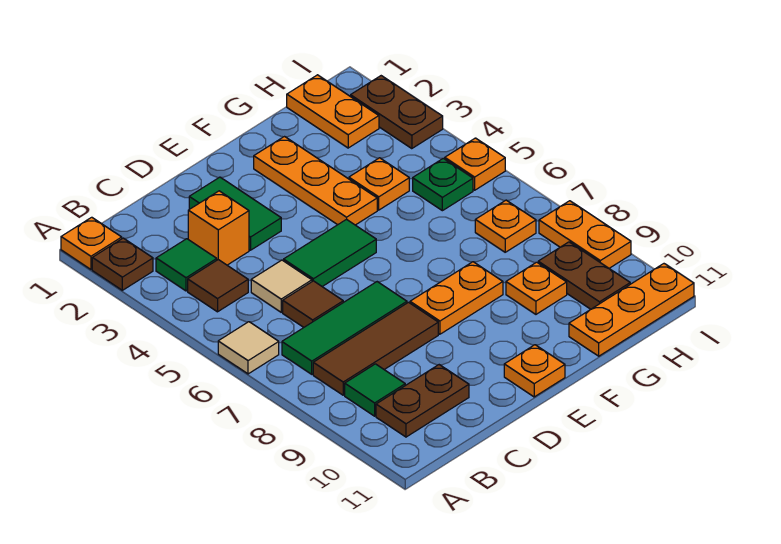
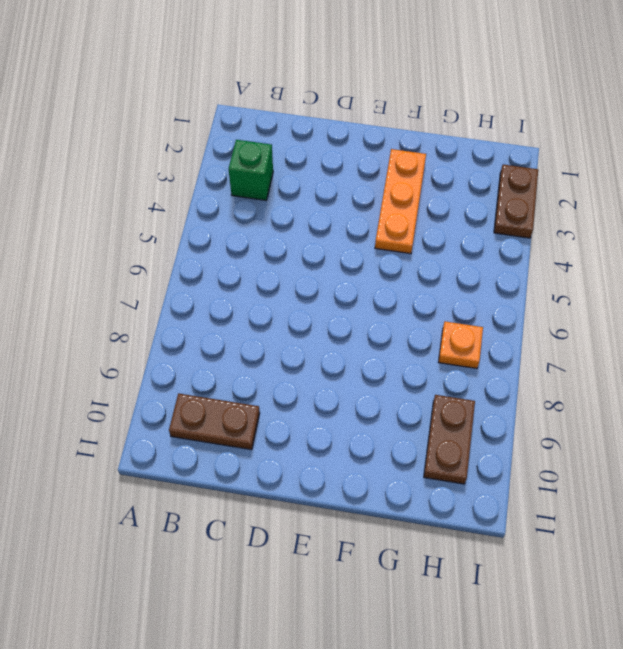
green 1x1 brick [229,140,273,200] -> green 1x1 tile [156,239,217,291]
none -> orange 1x1 plate [61,217,122,269]
none -> brown 1x1 plate [92,238,153,290]
none -> tan 1x1 tile [218,322,279,374]

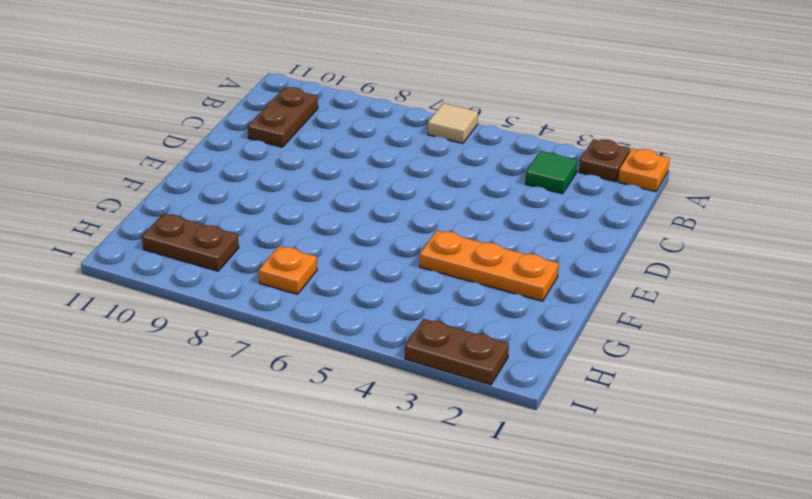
none -> brown 1x1 tile [188,260,248,312]
none -> green 1x3 tile [282,282,407,374]
none -> brown 1x3 tile [313,302,438,395]

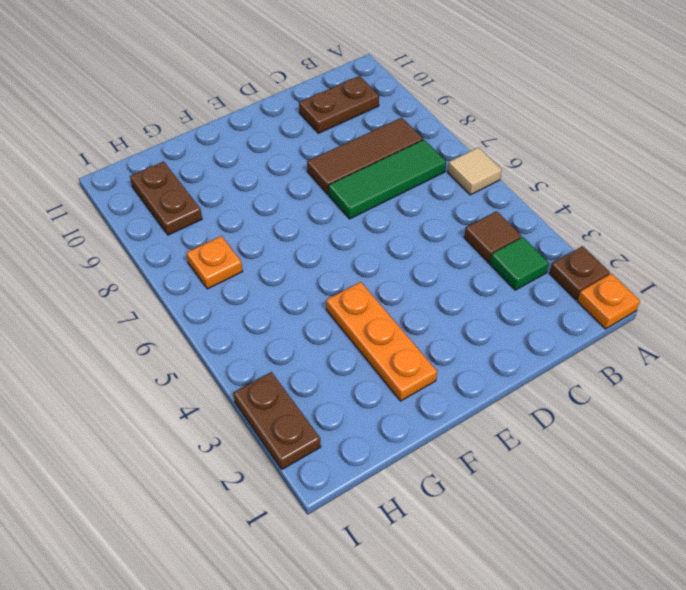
none -> green 1x1 tile [345,364,405,416]
none -> orange 1x1 brick [188,191,249,265]
none -> tan 1x1 tile [251,260,312,312]

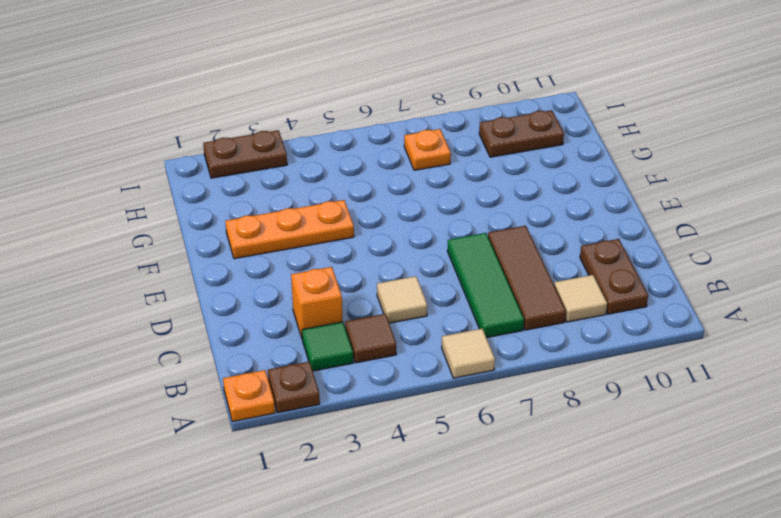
tan 1x1 tile [554,275,607,322] -> green 1x1 tile [345,364,405,416]
none -> brown 1x1 tile [283,281,343,327]
none -> green 1x2 tile [189,177,281,250]
none -> green 1x2 tile [284,219,376,286]

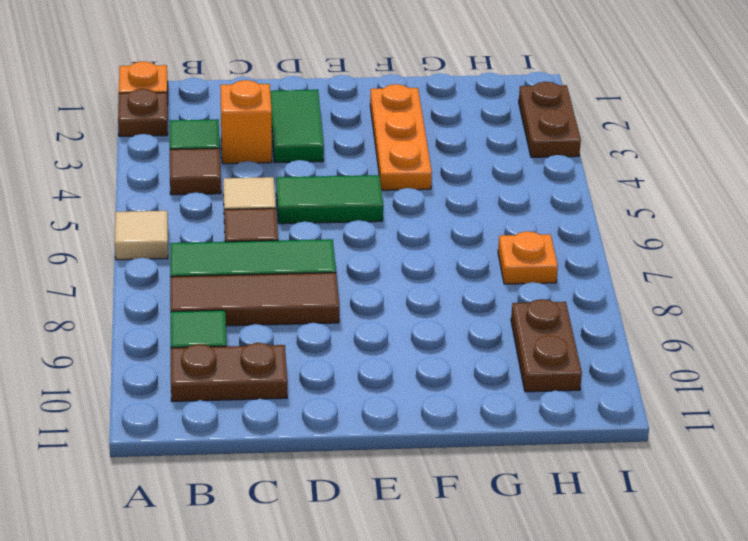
none -> orange 1x2 plate [410,262,503,334]
none -> orange 1x1 plate [504,345,565,397]
none -> orange 1x1 plate [349,158,409,210]

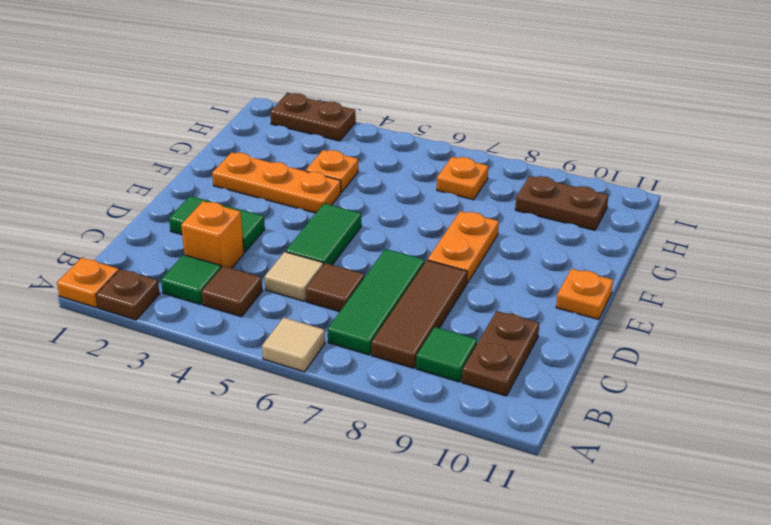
none -> orange 1x1 plate [506,262,567,314]
none -> orange 1x3 plate [569,264,694,356]
none -> orange 1x2 plate [287,75,379,148]

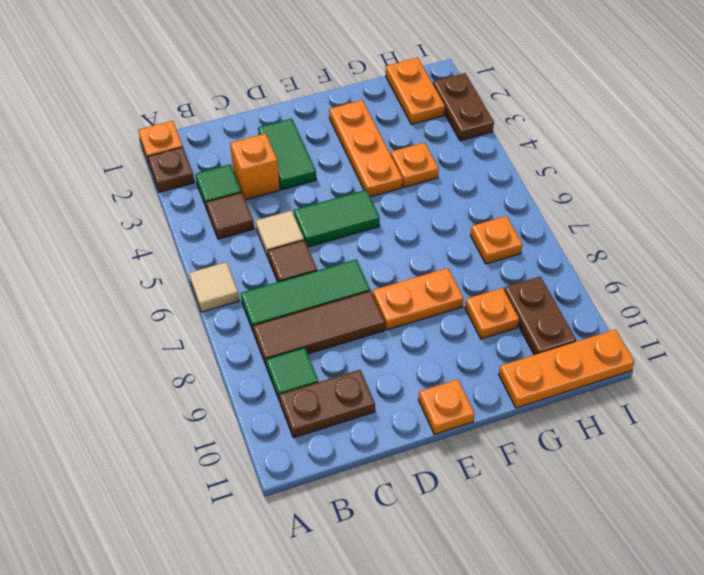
none -> green 1x1 plate [413,158,473,211]
none -> orange 1x1 plate [445,138,505,190]
none -> orange 1x2 plate [539,201,631,268]

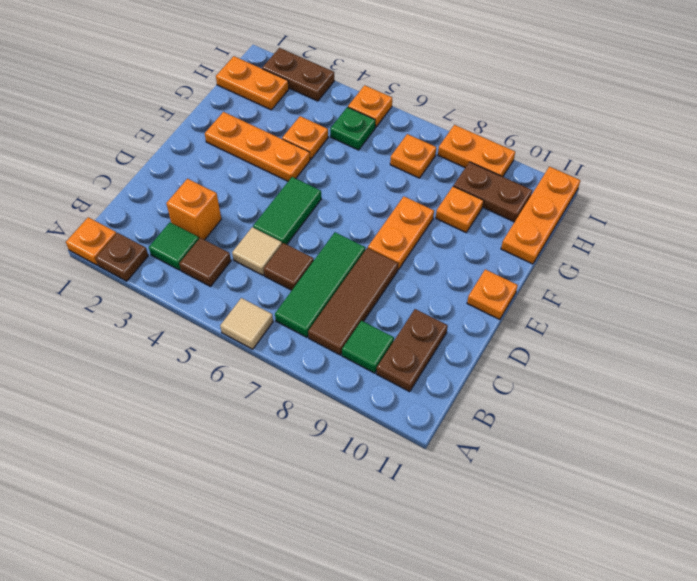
none -> green 1x2 tile [189,177,281,250]

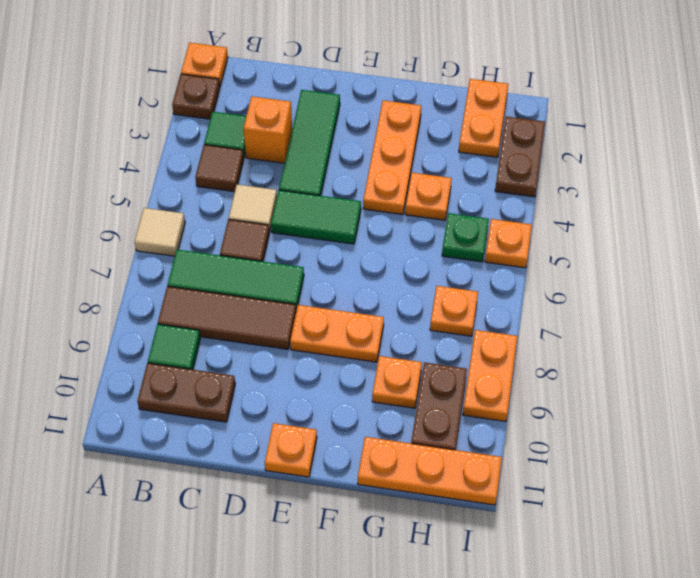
green 1x3 tile [279,90,340,196] -> green 1x2 tile [189,177,281,250]

